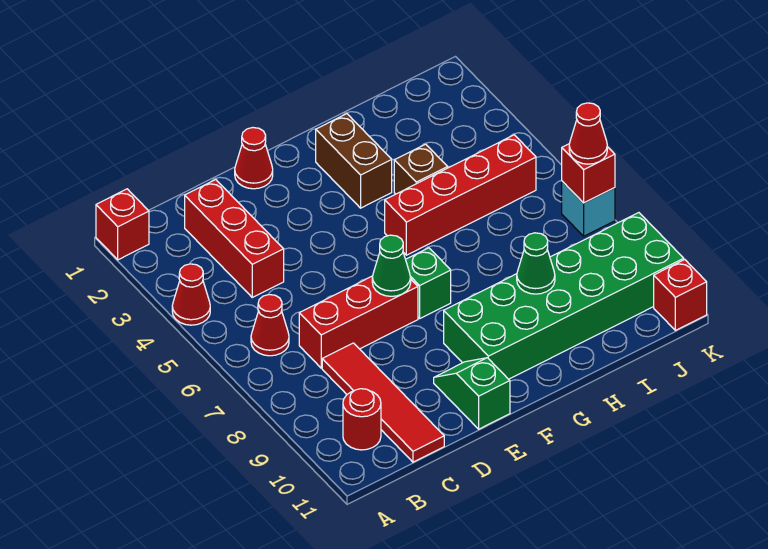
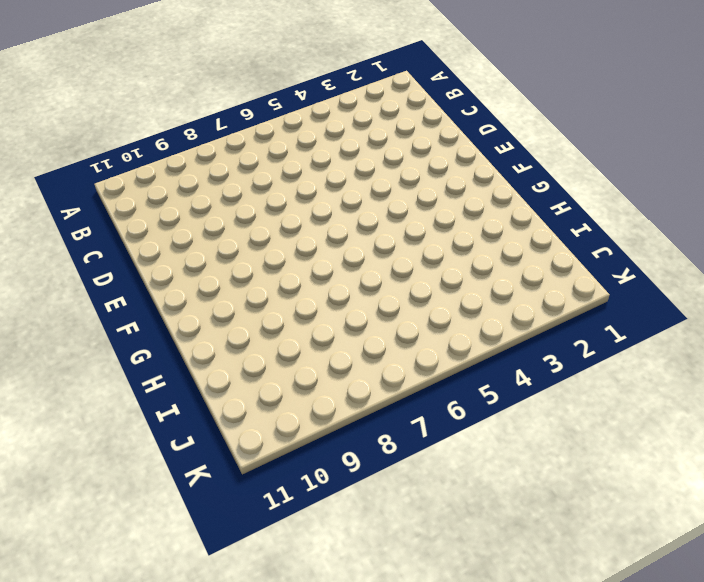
none -> red 1x1 brick [96,189,149,260]
none -> red 1x1 cone [172,264,210,325]
none -> red 1x1 cone [251,295,289,356]

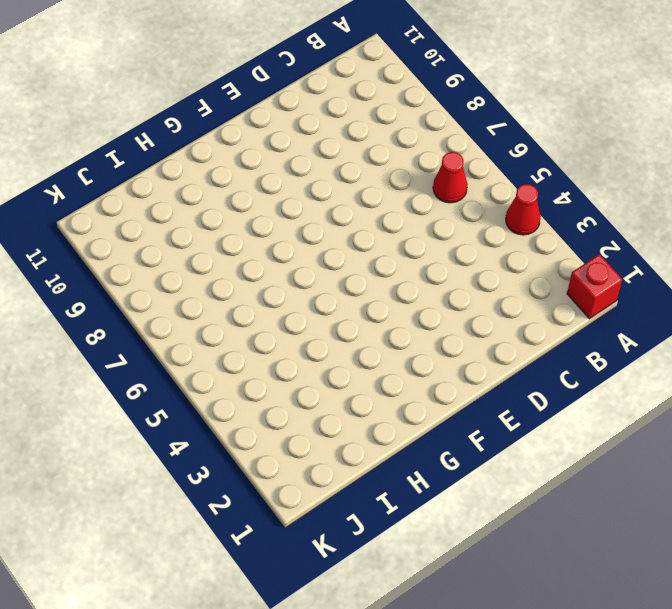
none -> red 1x1 round brick [343,389,381,450]
none -> red 1x3 brick [185,180,284,297]
none -> red 1x3 brick [299,276,418,368]

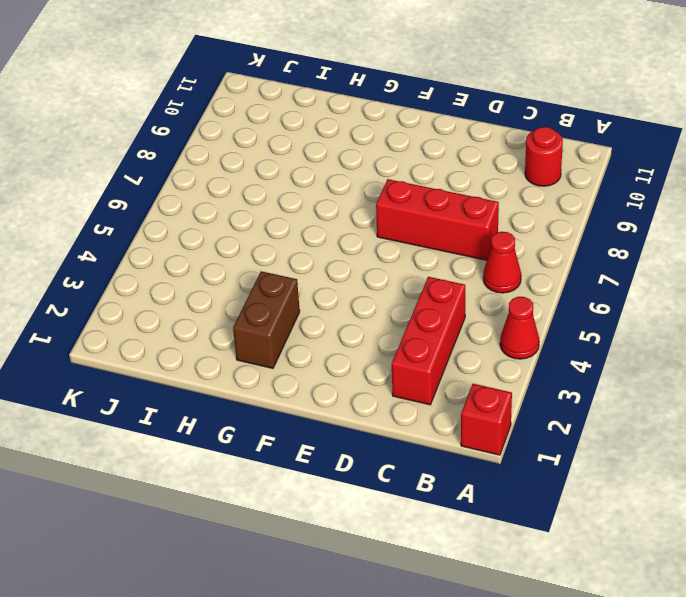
none -> red 1x4 tile [322,343,444,462]
none -> red 1x1 cone [235,128,273,189]
none -> green 1x2 slope [434,358,510,429]

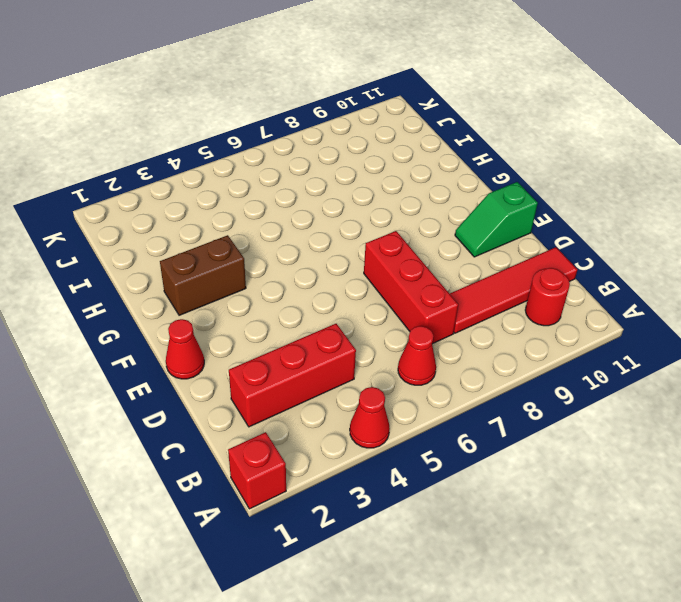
none -> green 1x1 brick [406,248,451,318]
none -> green 2x6 brick [444,213,684,379]
none -> red 1x4 brick [385,135,536,255]

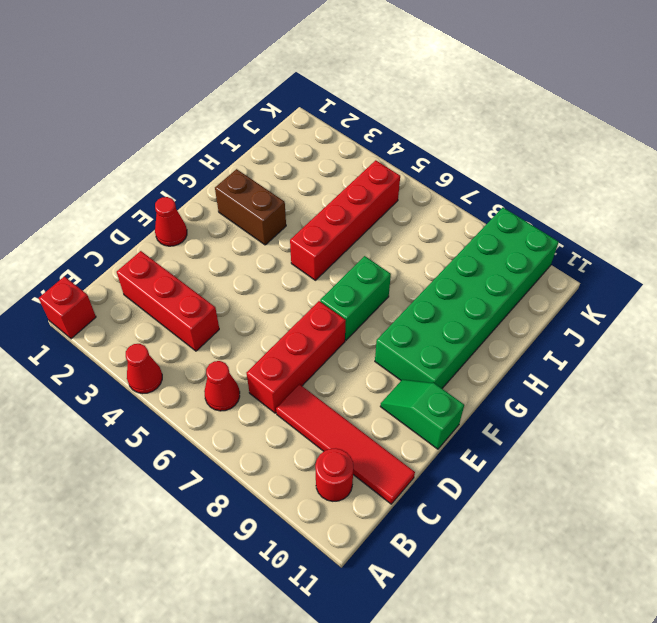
green 1x2 brick [320,256,391,340] -> green 1x1 brick [406,248,451,318]
none -> brown 1x1 brick [394,144,448,194]
none -> cyan 1x1 brick [562,181,615,236]
none -> red 1x1 brick [654,260,707,330]

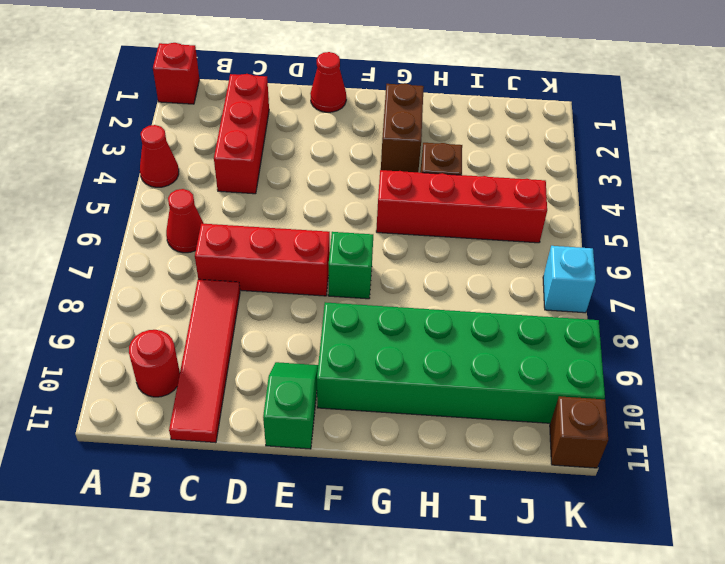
brown 1x1 brick [550,396,608,468] -> red 1x1 brick [654,260,707,330]
none -> green 1x1 cone [372,235,411,296]
none -> green 1x1 cone [517,233,555,294]
none -> red 1x1 brick [562,144,615,203]

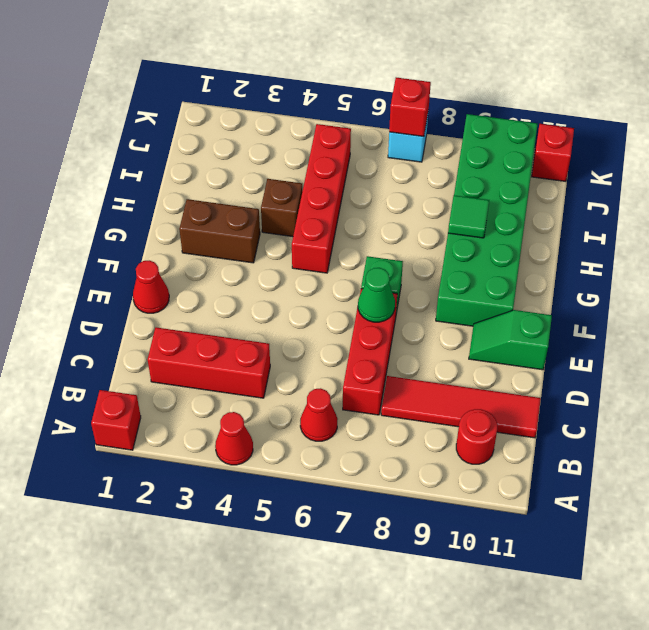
green 1x1 tile [448,195,489,238] -> green 1x1 cone [517,233,555,294]
none -> red 1x1 cone [569,103,607,164]

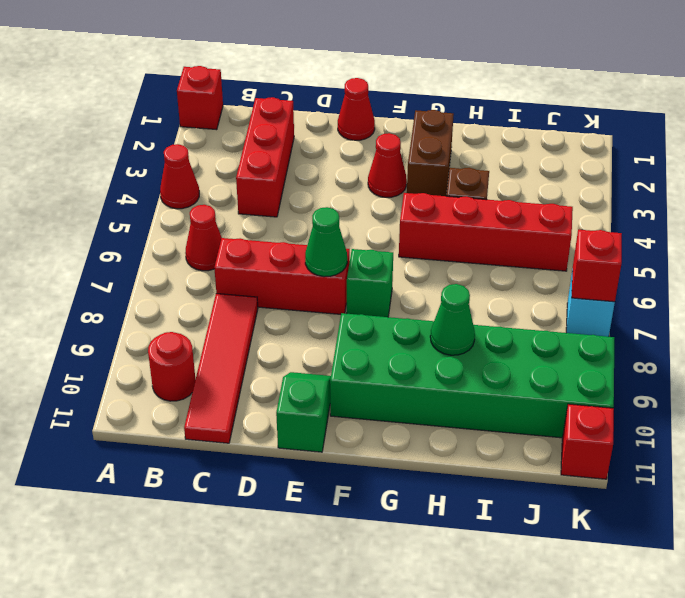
red 1x1 cone [368,133,407,197] -> red 1x1 cone moved to [569,103,607,164]

